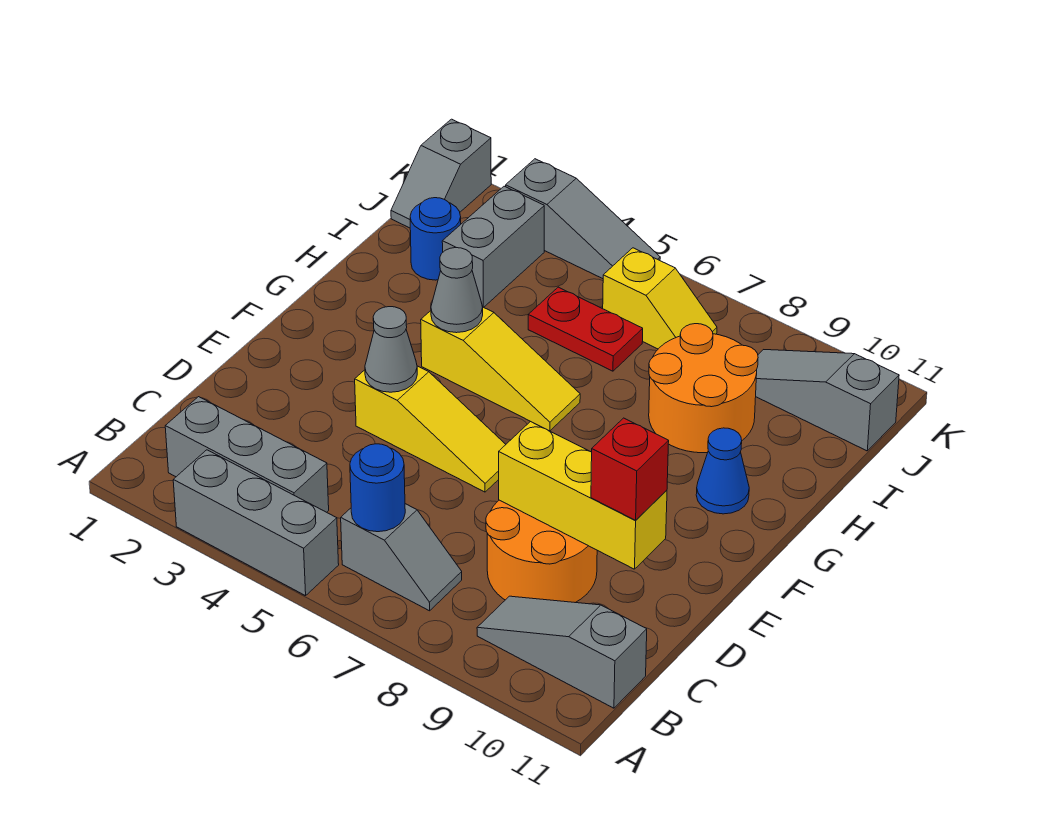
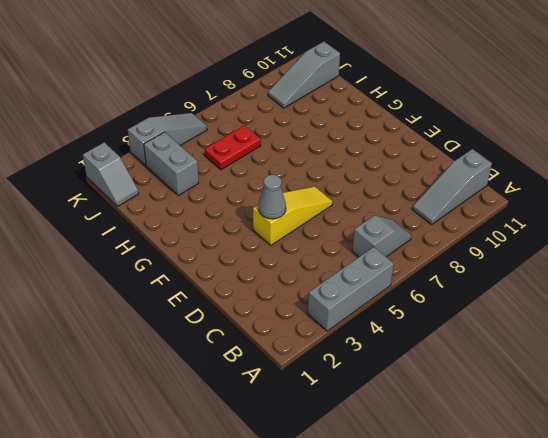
none -> grey 1x3 brick [165,397,329,512]
none -> orange 2x2 round brick [486,500,597,603]
none -> yellow 1x3 slope [421,307,580,431]

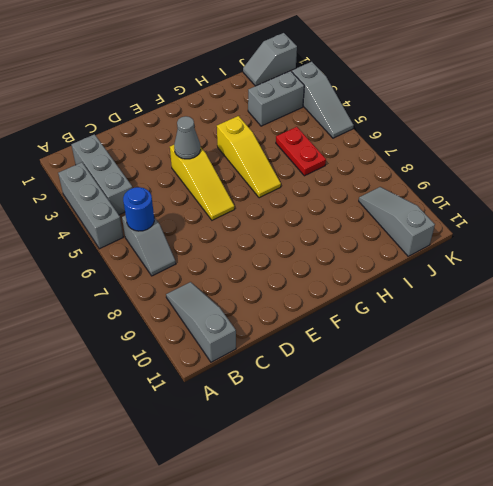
none -> orange 2x2 round brick [486,500,597,603]
none -> blue 1x1 cone [696,428,749,514]
none -> orange 2x2 round brick [649,324,758,453]

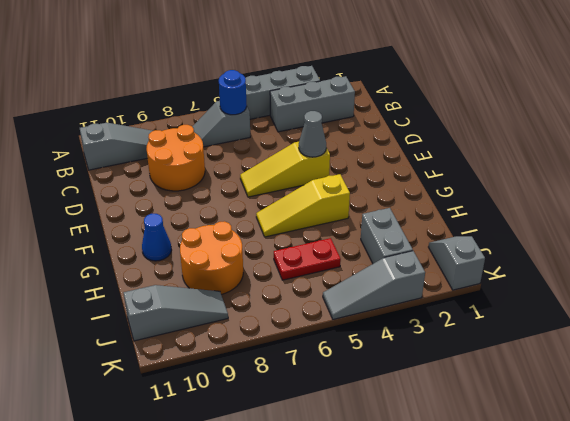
none -> blue 1x1 round brick [410,198,461,280]
none -> yellow 1x2 slope [603,248,717,349]
none -> yellow 1x3 brick [499,421,667,569]

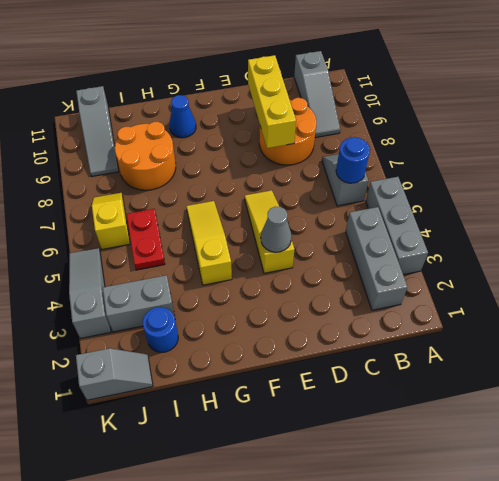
none -> grey 1x1 cone [431,248,483,333]
none -> red 1x1 brick [591,418,669,520]

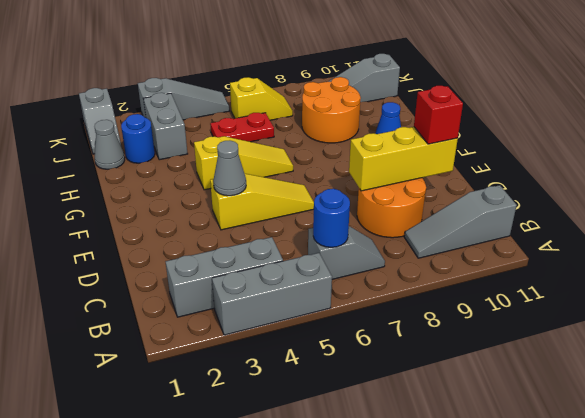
grey 1x1 cone [94,120,125,169] -> grey 1x1 cone moved to [431,248,483,333]

